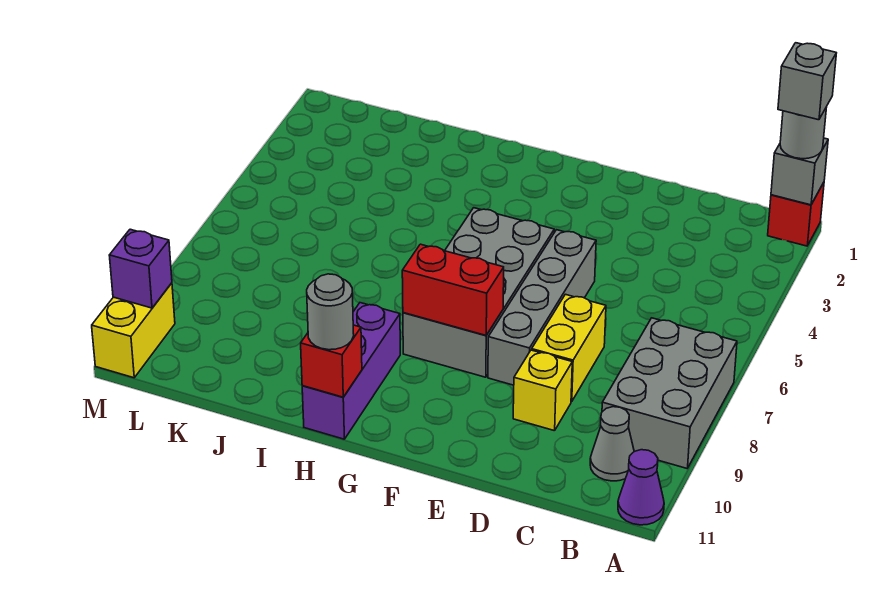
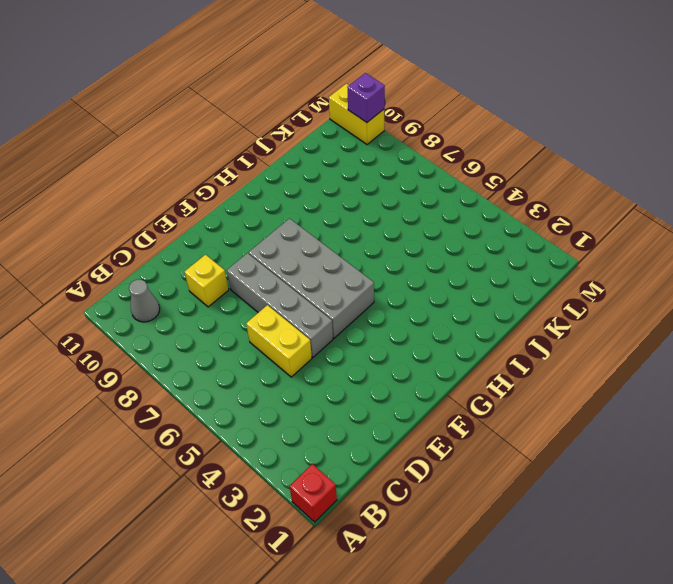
yellow 1x2 brick [246,305,312,377] -> yellow 1x2 brick moved to [532,294,606,402]
none -> grey 2x3 brick [602,318,737,468]
none -> purple 1x1 cone [618,450,664,525]
none -> purple 1x3 brick [302,303,400,439]

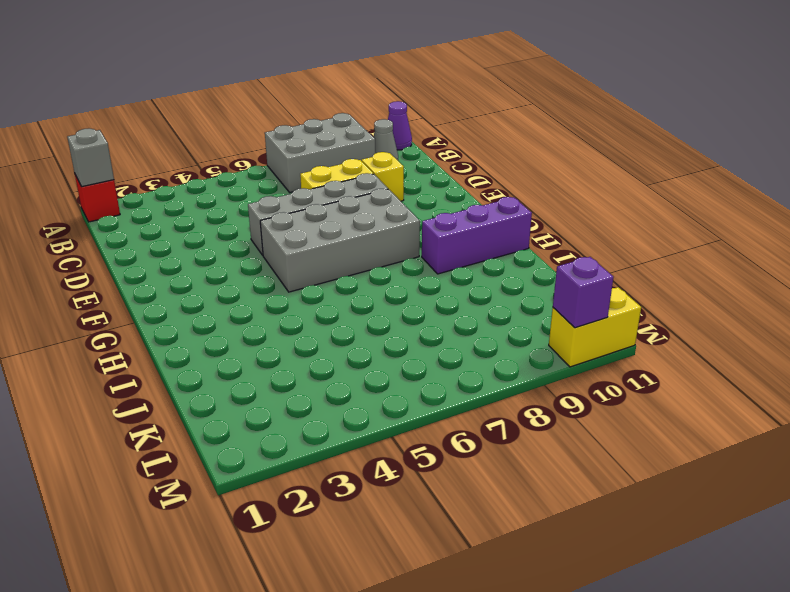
none -> red 1x2 brick [402,244,504,335]
none -> red 1x1 brick [301,325,362,397]
none -> grey 1x1 round brick [780,107,827,159]

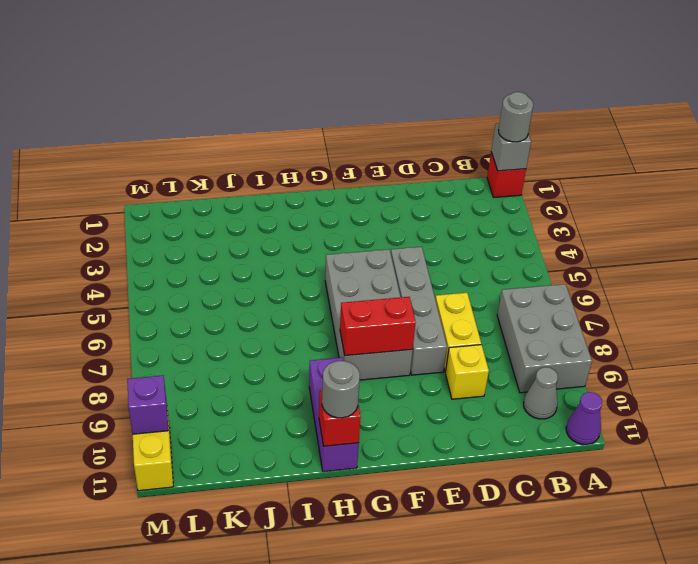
none -> grey 1x1 brick [778,43,836,120]

